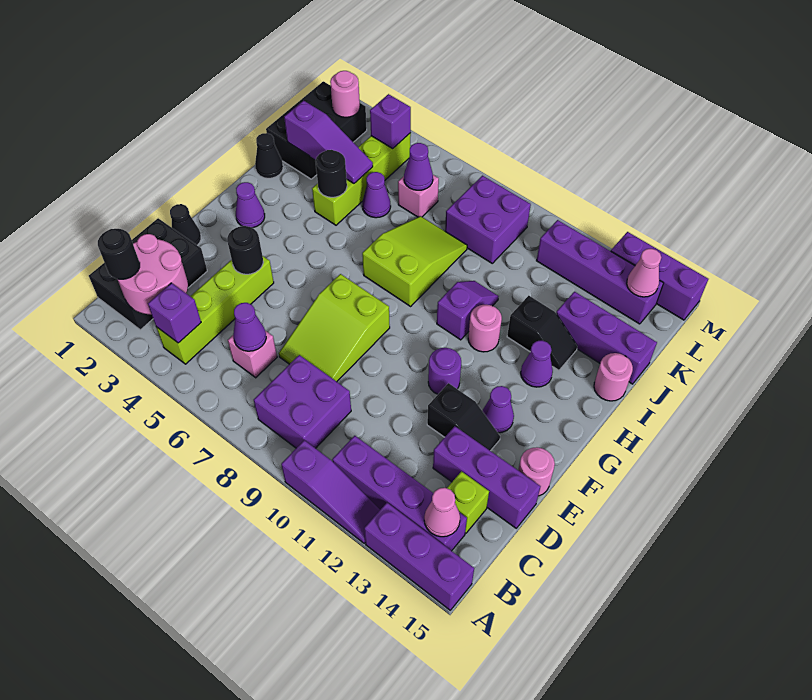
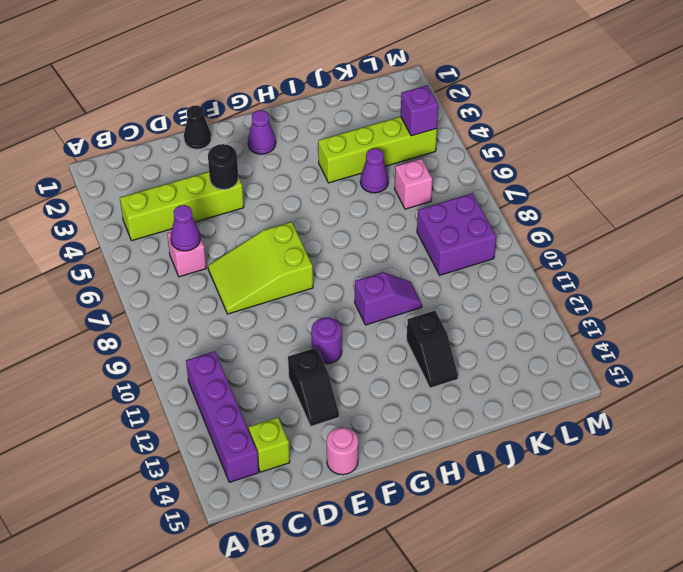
none -> purple 1x3 slope [281,440,380,543]
none -> purple 1x3 brick [364,503,474,610]
none -> black 2x3 brick [89,218,207,330]
none -> purple 2x2 brick [254,355,351,448]

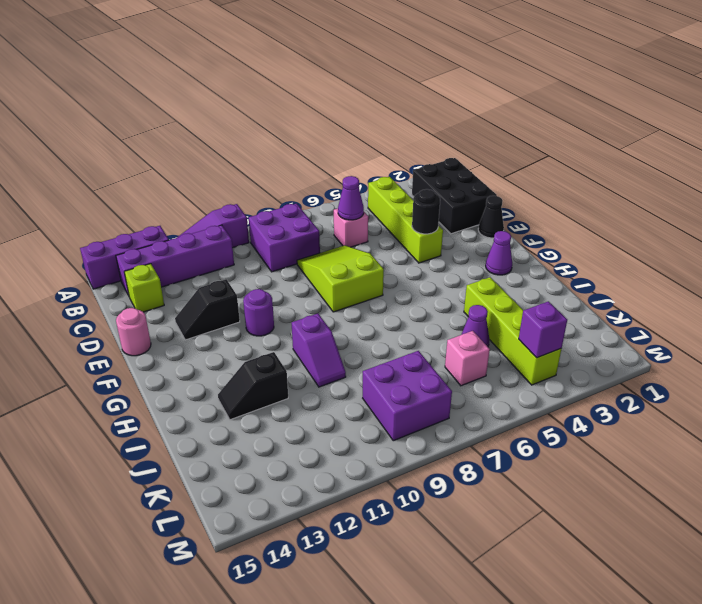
none -> purple 1x3 brick [433,426,541,528]
none -> purple 1x1 cone [482,386,514,433]
none -> lime 2x3 slope [362,216,467,306]
none -> pink 1x1 round brick [468,305,502,352]

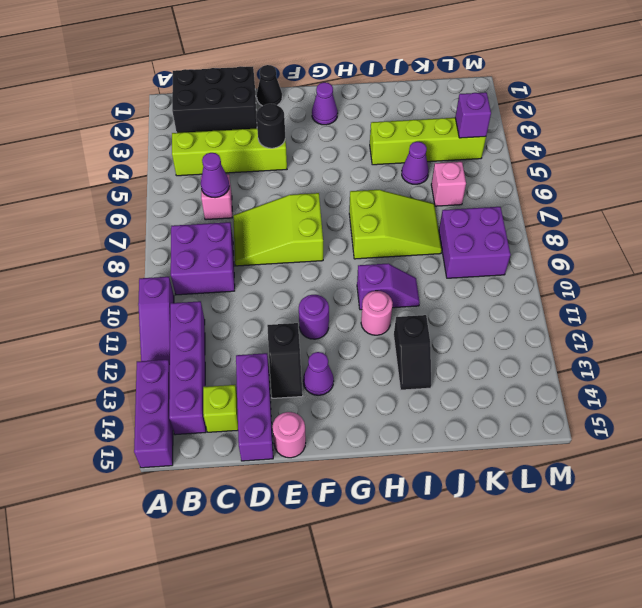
none -> purple 1x1 cone [521,341,553,387]
none -> black 1x1 cone [255,133,283,178]
none -> pink 1x1 round brick [594,353,633,401]
none -> black 2x3 brick [266,81,367,179]

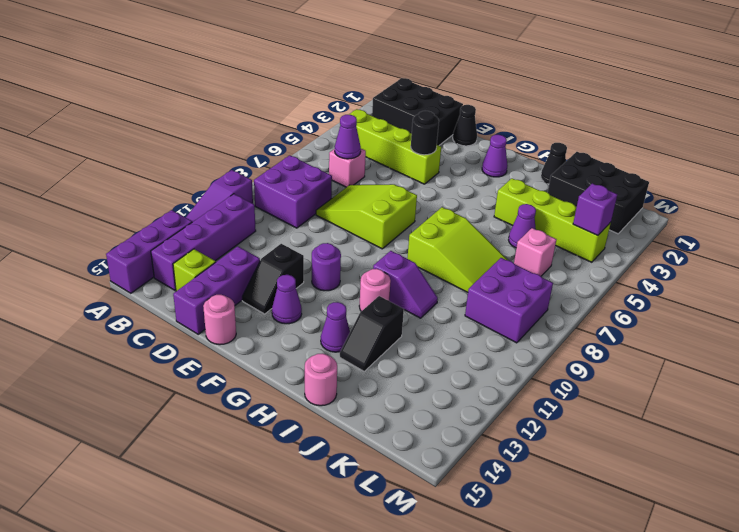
none -> purple 1x3 brick [556,292,657,384]
none -> purple 1x4 brick [537,220,663,324]
none -> purple 1x3 brick [611,232,708,320]
none -> pink 2x2 round brick [117,234,188,314]

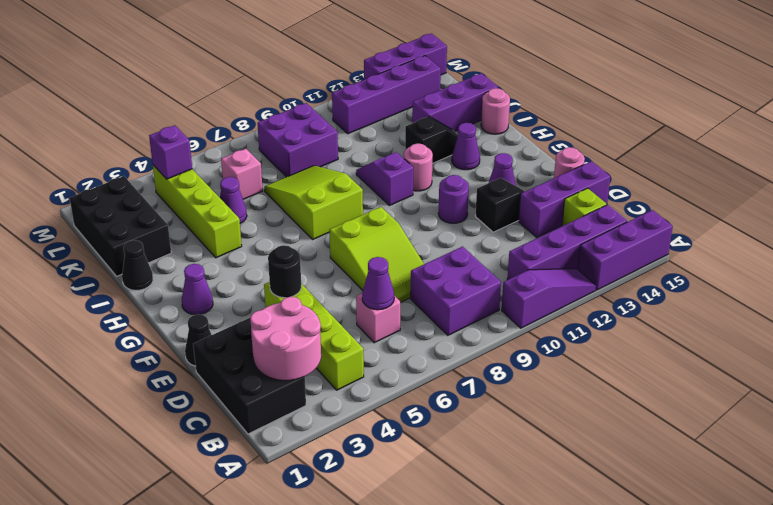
none -> purple 1x1 brick [148,283,201,343]
none -> pink 1x1 cone [424,488,460,537]
none -> black 1x1 round brick [316,150,347,197]
none -> purple 1x3 slope [284,100,373,183]

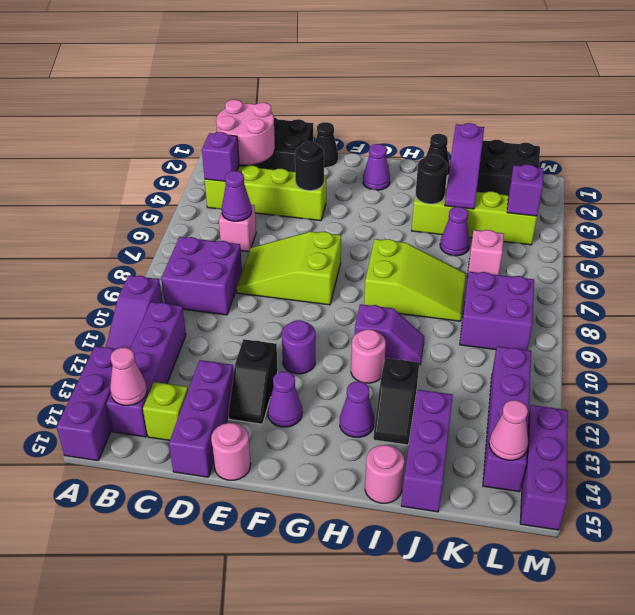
none -> purple 1x1 cone [404,143,433,190]
none -> pink 1x1 round brick [330,71,360,117]
none -> black 1x1 round brick [98,229,140,279]

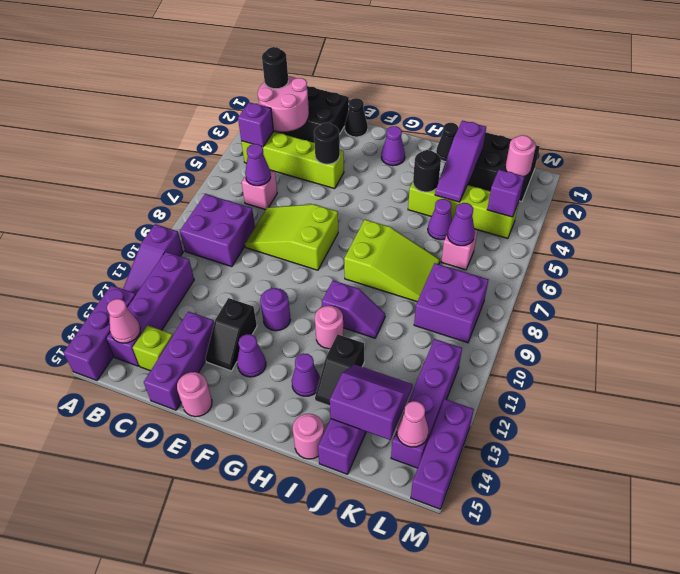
purple 2x2 slope [330,364,413,440] -> none

